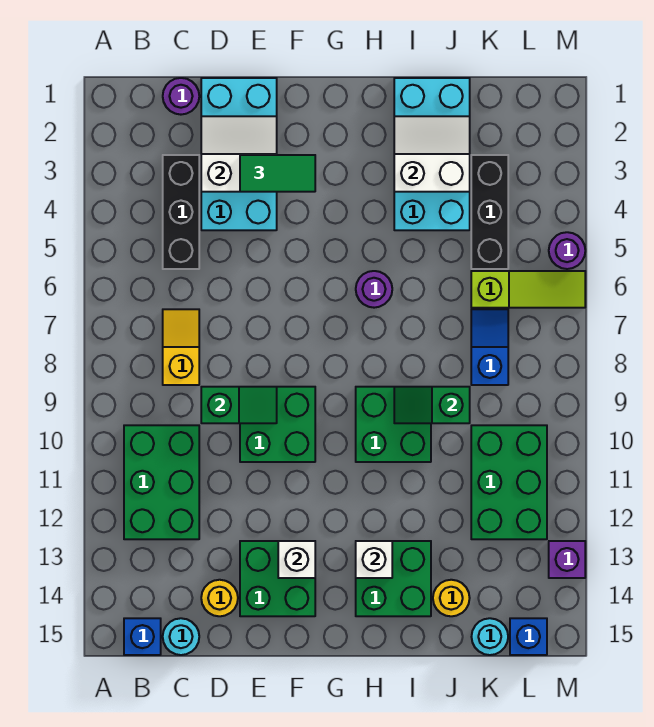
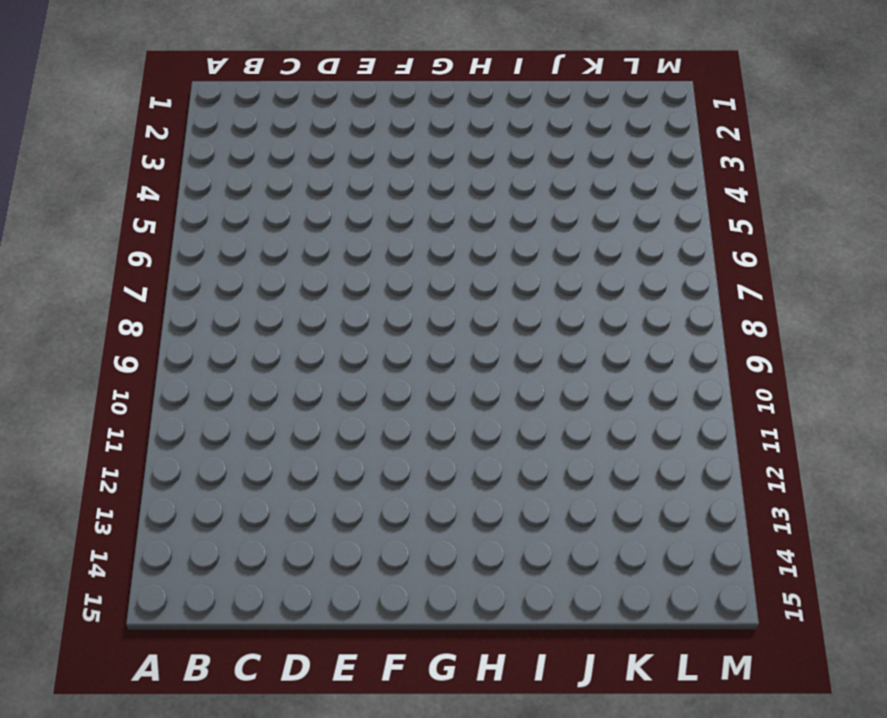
none -> green 2x3 brick [124,425,199,539]
none -> blue 1x1 brick [124,618,161,655]
none -> purple 1x1 round brick [163,78,199,115]
none -> black 1x3 brick [163,155,199,269]

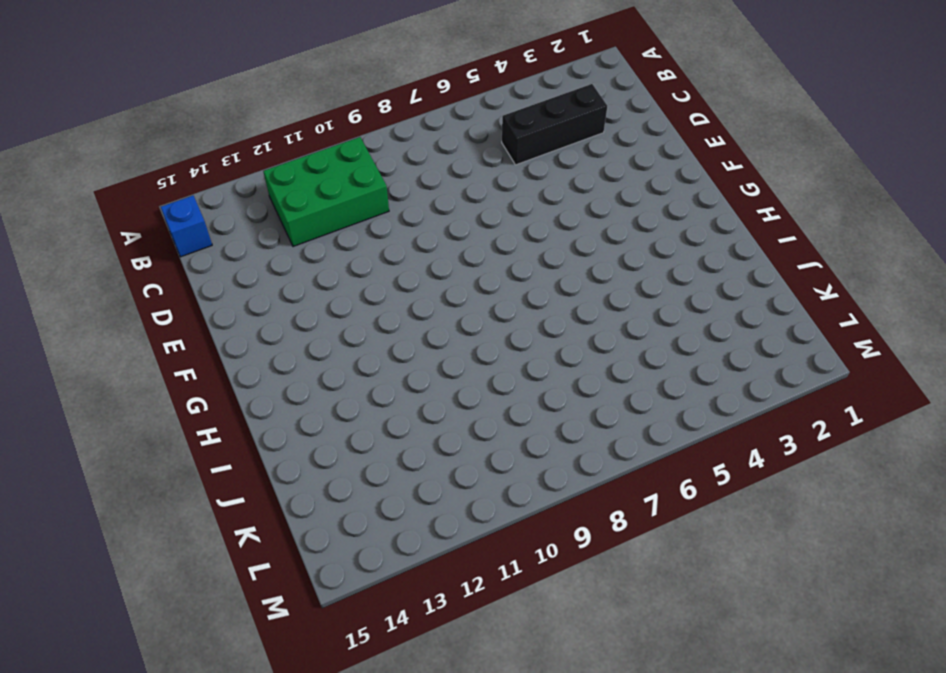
none -> purple 1x1 round brick [163,78,199,115]
none -> yellow 1x2 slope [163,309,199,385]
none -> cyan 1x1 round brick [163,618,199,655]
none -> cyan 2x4 brick [201,78,277,230]

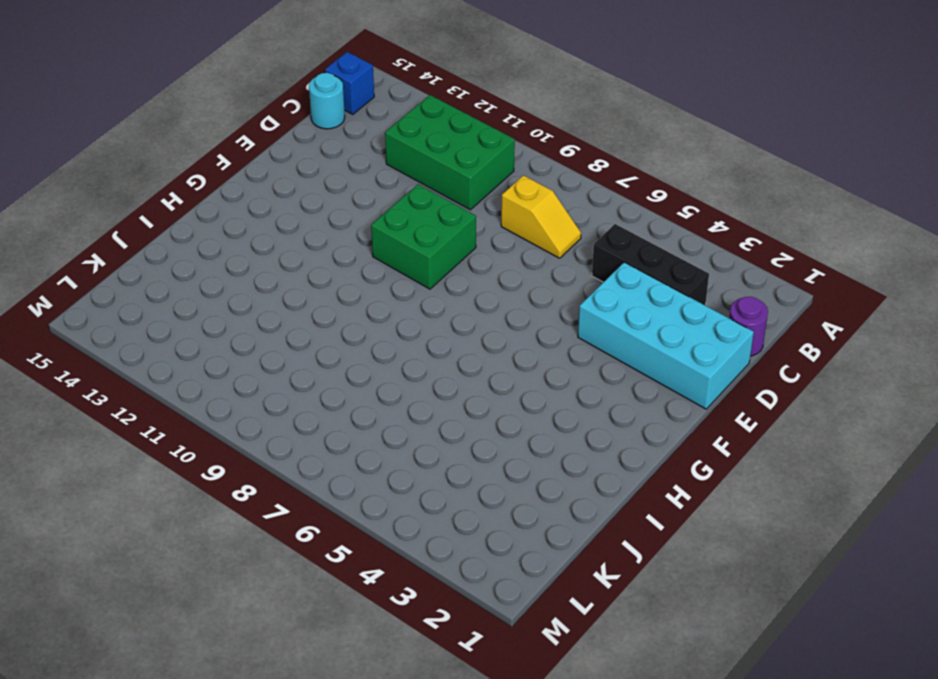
none -> yellow 1x1 round brick [201,580,238,616]
none -> green 2x2 brick [240,541,315,616]
none -> purple 1x1 round brick [356,271,392,308]
none -> green 2x2 brick [356,387,431,462]

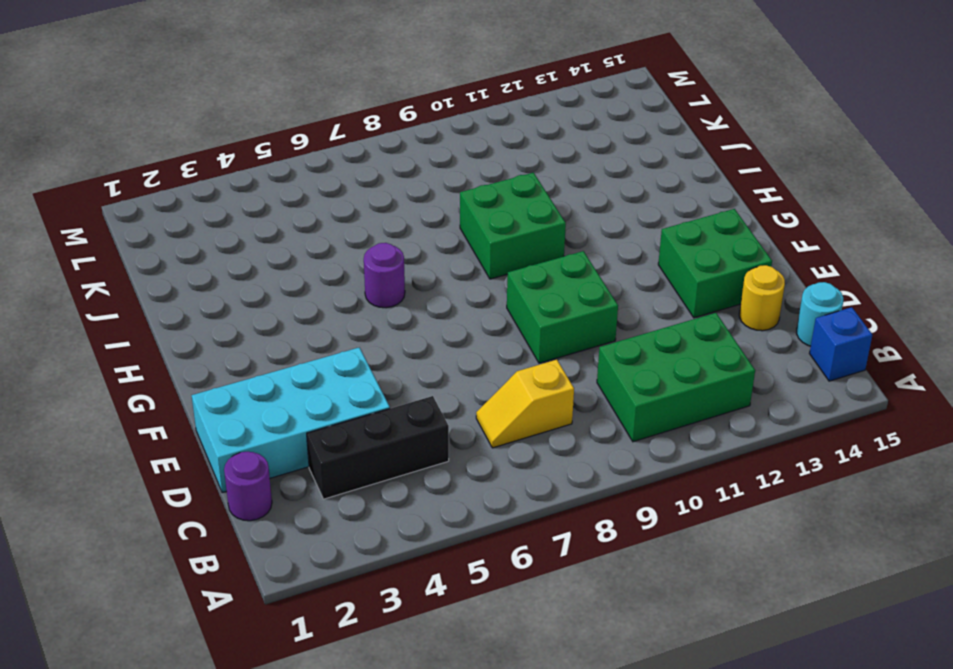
none -> green 2x2 brick [356,541,431,616]
none -> cyan 2x4 brick [394,78,470,230]
none -> yellow 1x1 round brick [433,580,470,616]
none -> black 1x3 brick [471,155,508,269]

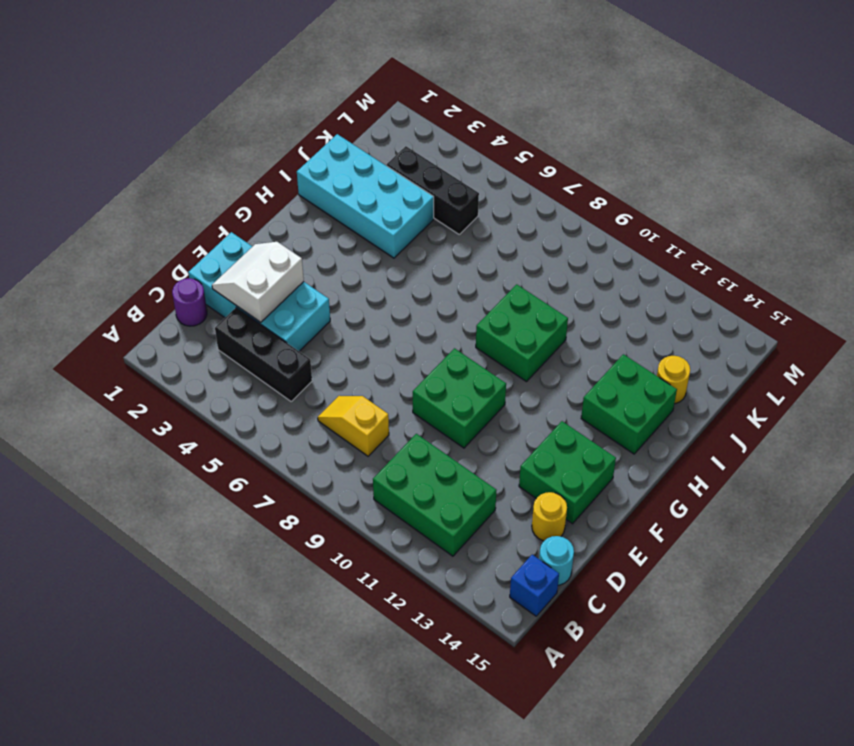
none -> purple 1x1 round brick [356,271,392,308]
none -> lime 1x3 slope [471,271,585,308]
none -> blue 1x2 slope [471,309,508,385]
none -> green 2x3 brick [471,425,547,539]

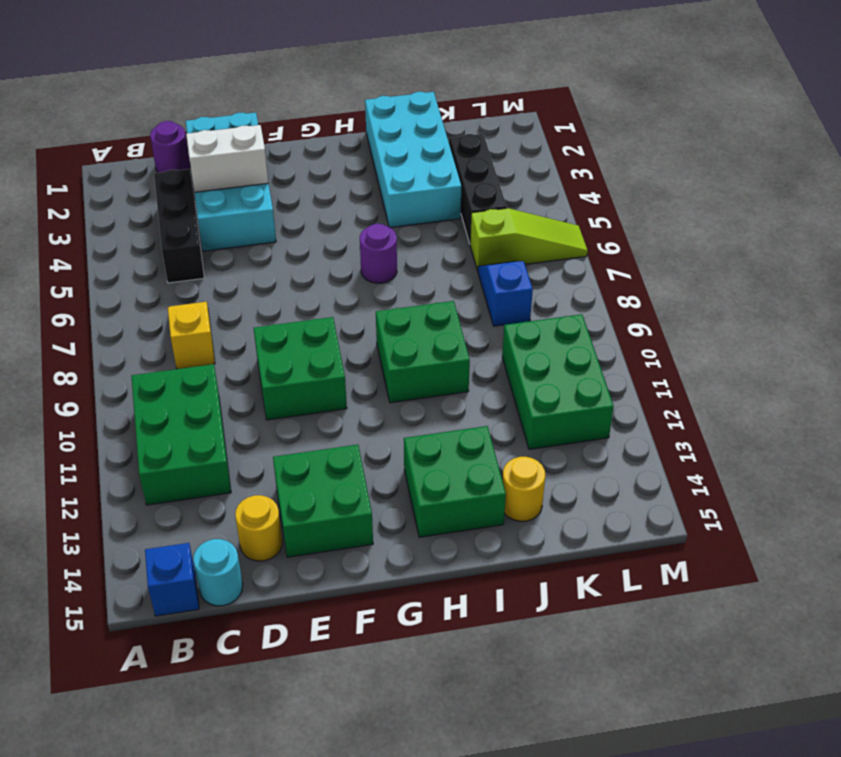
none -> cyan 1x1 round brick [472,618,508,655]
none -> blue 1x1 brick [510,618,547,655]
none -> purple 1x1 round brick [549,232,585,269]
none -> purple 1x1 brick [549,541,585,578]

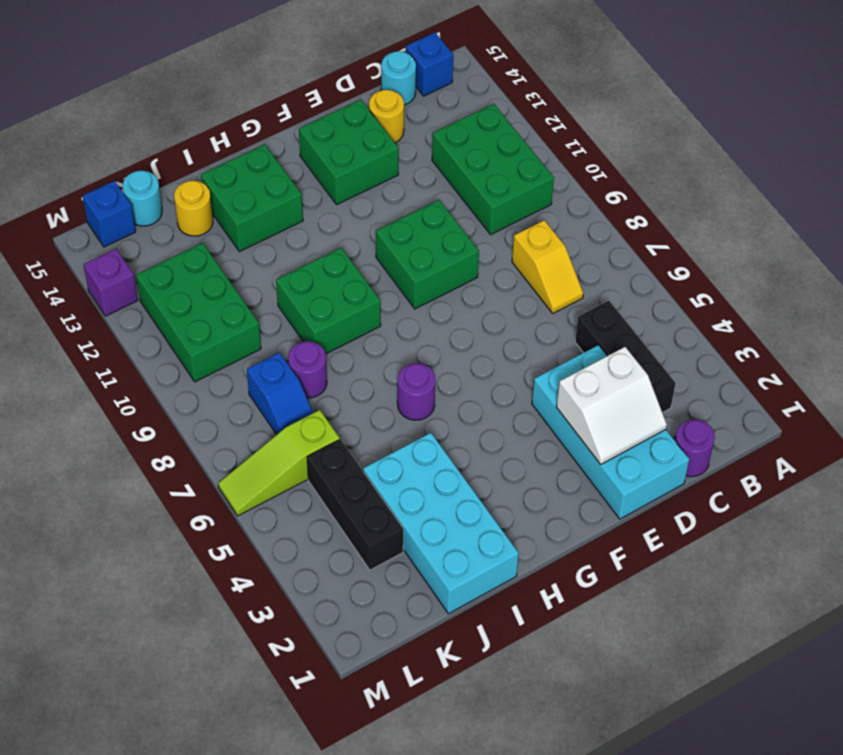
purple 1x1 round brick [288,341,327,398] -> purple 1x1 round brick moved to [549,232,585,269]
none -> green 1x2 slope [201,387,277,423]
none -> white 1x1 brick [278,541,315,578]
none -> white 1x1 brick [356,541,392,578]
none -> white 2x2 slope [394,116,470,192]

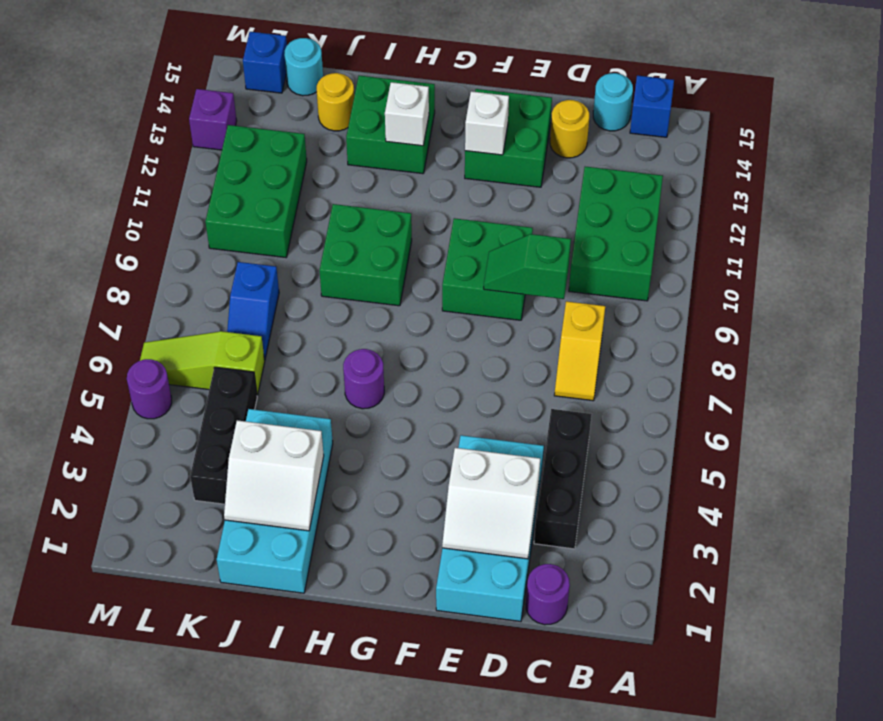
none -> green 1x2 slope [394,387,470,423]
none -> green 1x2 tile [240,155,315,192]

